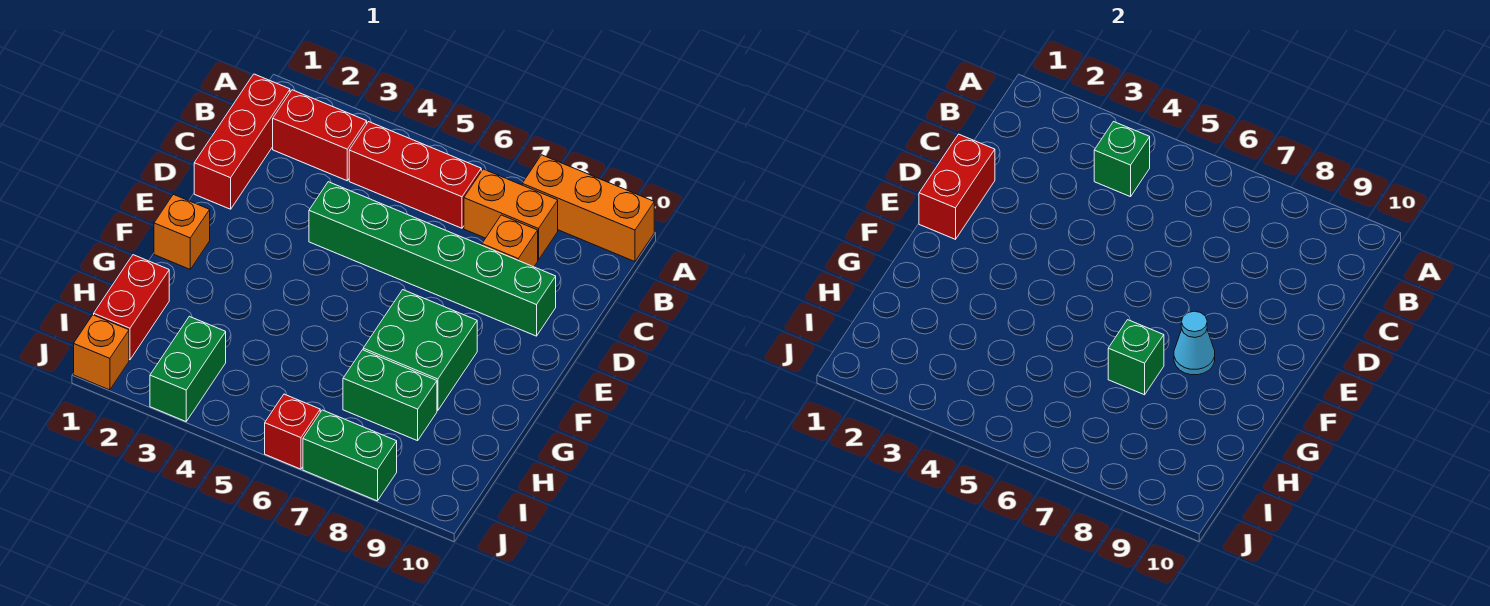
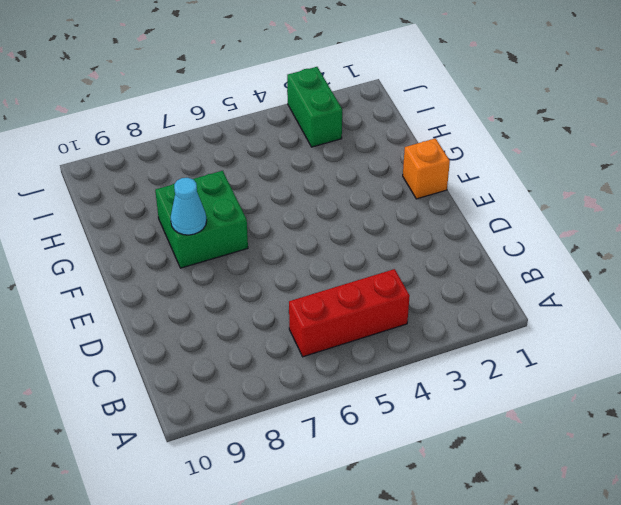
none -> orange 1x3 brick [522,155,654,262]
none -> red 1x3 brick [194,74,290,209]
none -> red 1x2 brick [273,90,367,181]

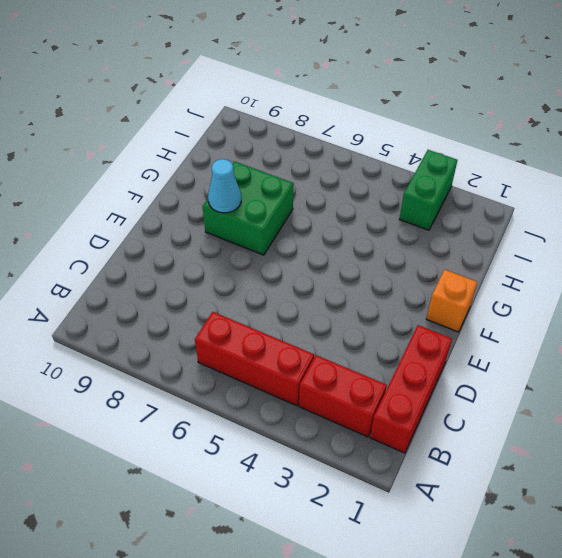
none -> orange 1x3 brick [522,155,654,262]
none -> orange 1x2 brick [464,169,558,260]
none -> orange 1x1 brick [482,215,538,267]

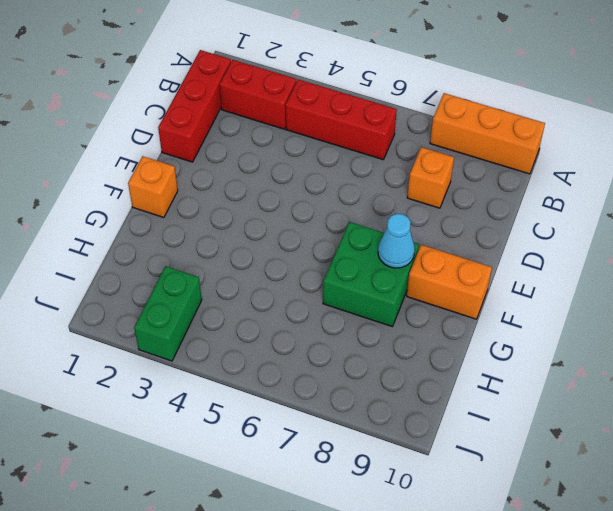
orange 1x2 brick [407,245,492,319] -> orange 1x2 brick moved to [464,169,558,260]
none -> green 1x6 brick [309,182,556,336]
none -> red 1x2 brick [94,255,169,360]
none -> green 1x2 brick [343,350,437,441]

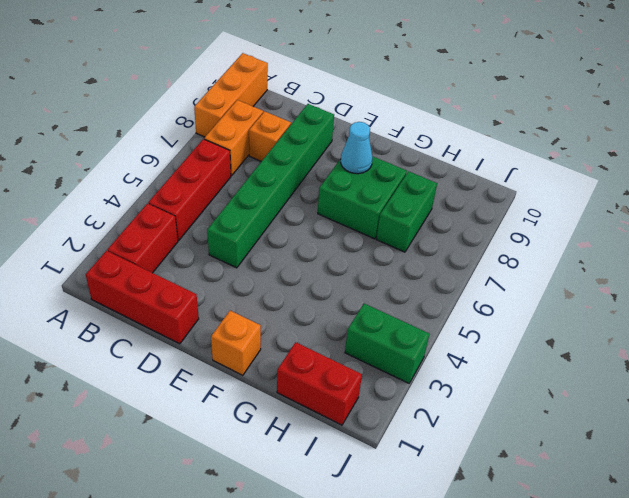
none -> orange 1x1 brick [74,315,129,390]
none -> red 1x1 brick [265,394,320,469]
none -> green 1x2 brick [303,410,397,501]

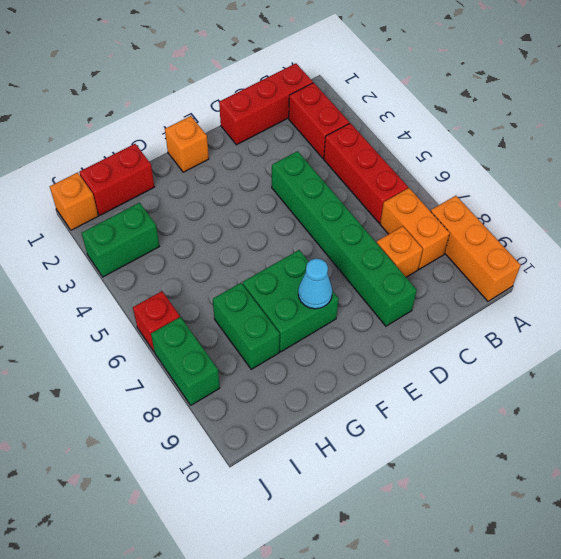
none -> green 1x1 brick [1094,122,1150,197]
none -> red 1x2 brick [919,134,995,239]
none -> green 1x1 brick [1108,320,1164,395]

